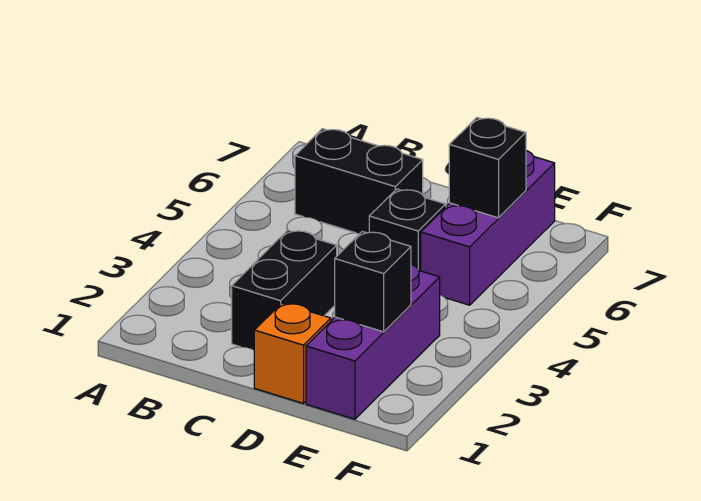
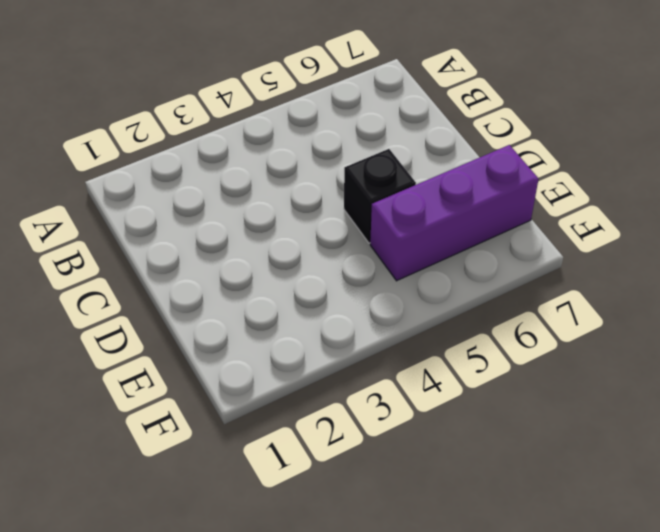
none -> black 1x2 brick [295,129,423,233]
none -> black 1x2 brick [232,230,337,350]

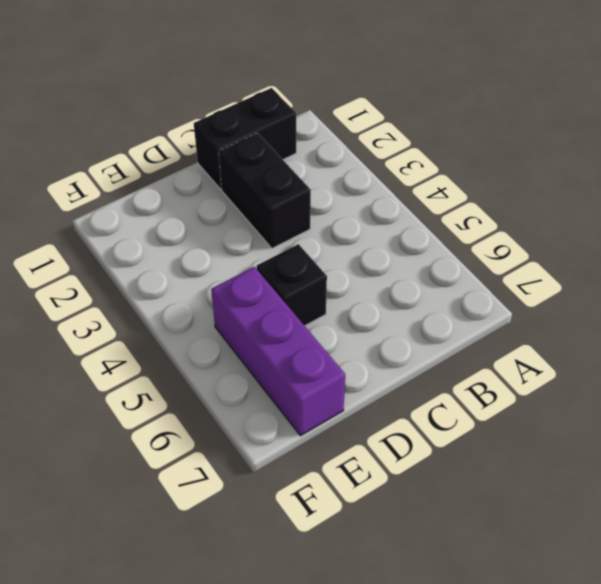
black 1x2 brick [194,88,296,189] -> black 1x2 brick moved to [295,129,423,233]
none -> orange 1x1 brick [254,303,331,403]
none -> purple 1x3 brick [306,265,440,419]

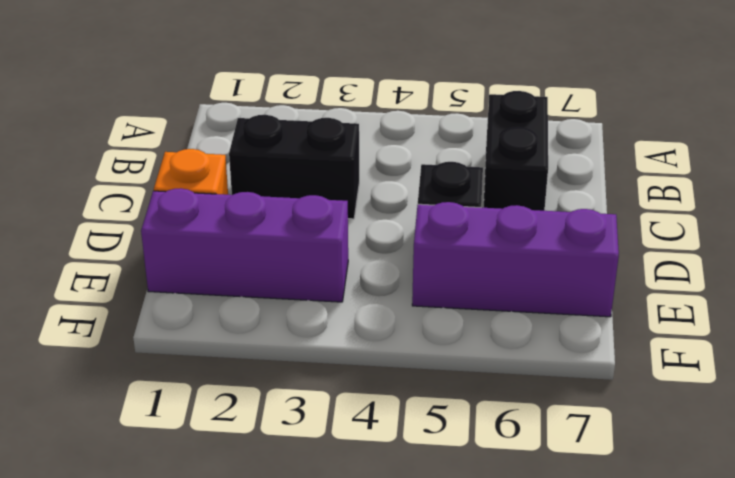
none -> black 1x1 brick [335,232,411,332]
none -> black 1x1 brick [449,118,526,218]

